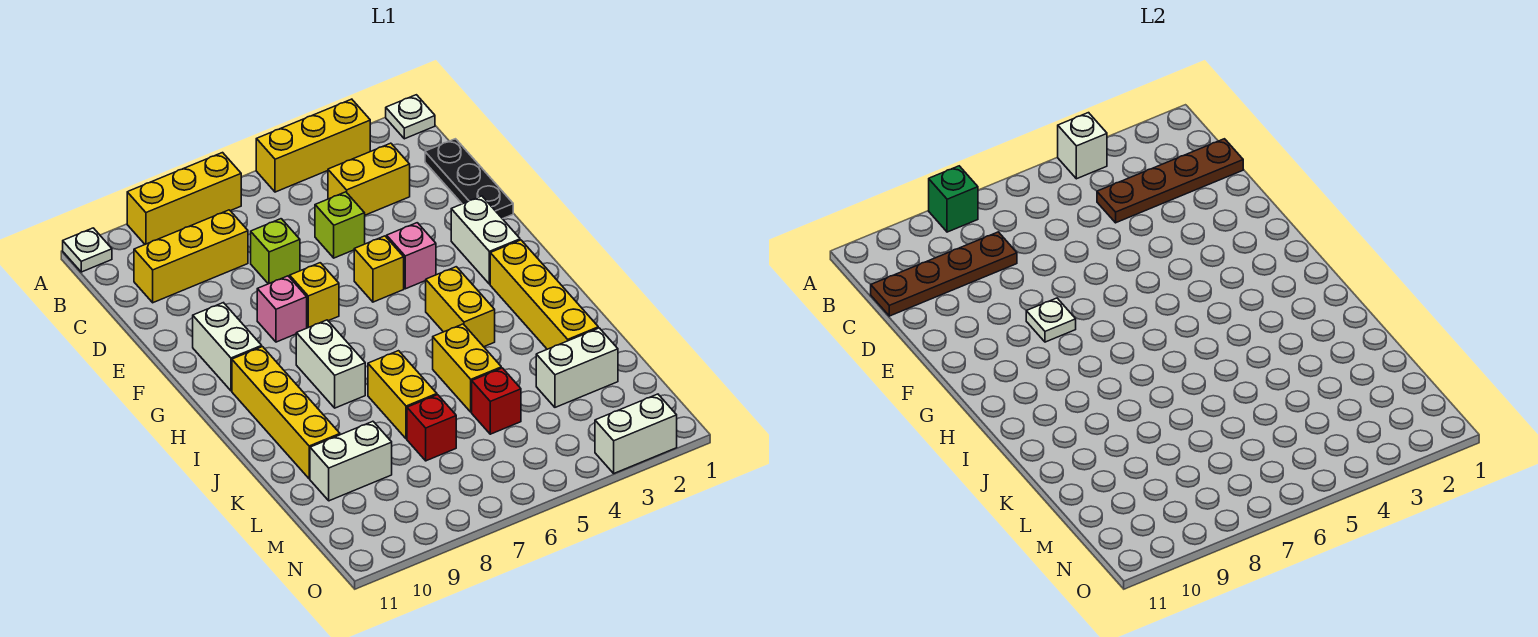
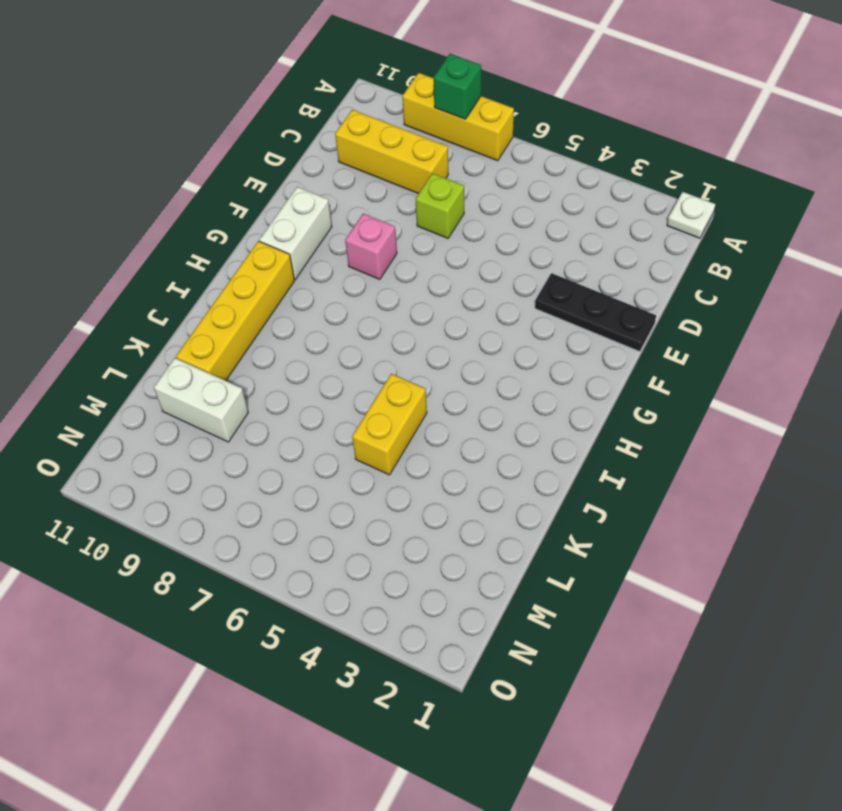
black 1x3 plate [535,273,656,351] -> black 1x3 plate turned to [425,139,513,219]
none -> yellow 1x3 brick [256,99,370,192]
none -> white 1x1 plate [63,228,112,272]
none -> yellow 1x2 brick [328,143,410,215]
none -> lime 1x1 brick [315,192,365,258]

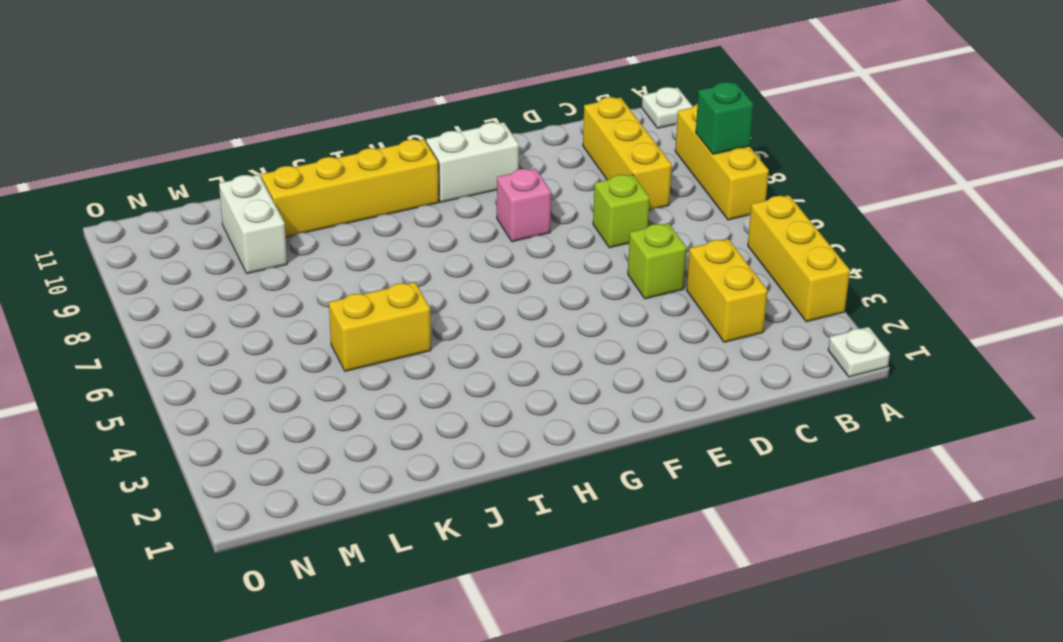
none -> black 1x3 plate [425,139,513,219]
none -> white 1x2 brick [451,196,520,284]
none -> pink 1x1 brick [387,223,436,289]
none -> yellow 1x1 brick [354,236,404,302]

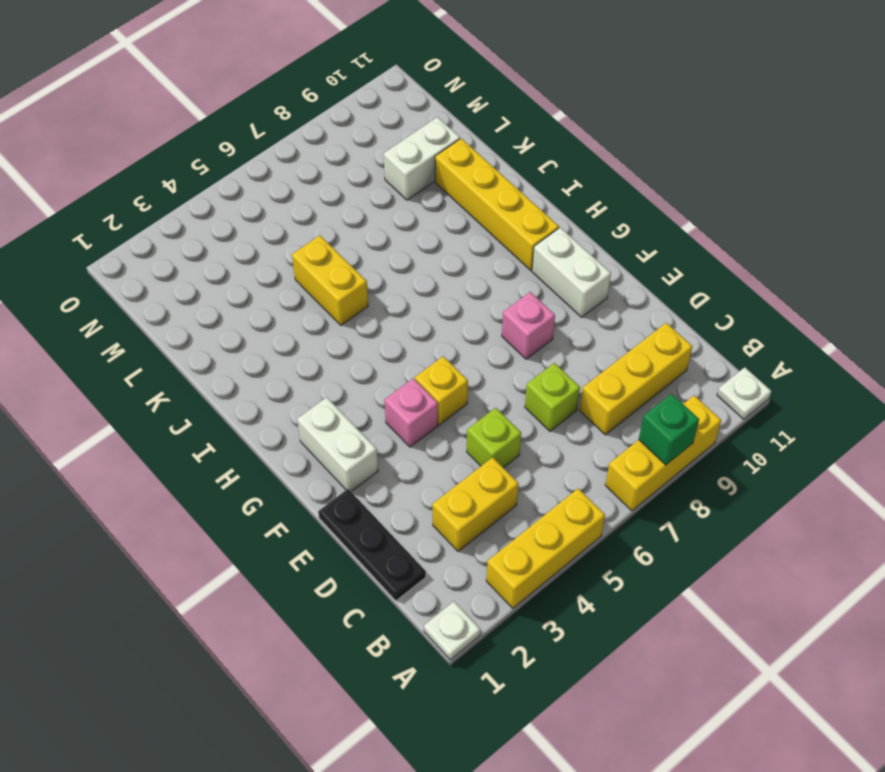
none -> yellow 1x1 brick [290,263,339,328]
none -> yellow 1x4 brick [490,240,598,349]
none -> yellow 1x2 brick [426,267,495,347]
none -> white 1x2 brick [296,320,365,408]

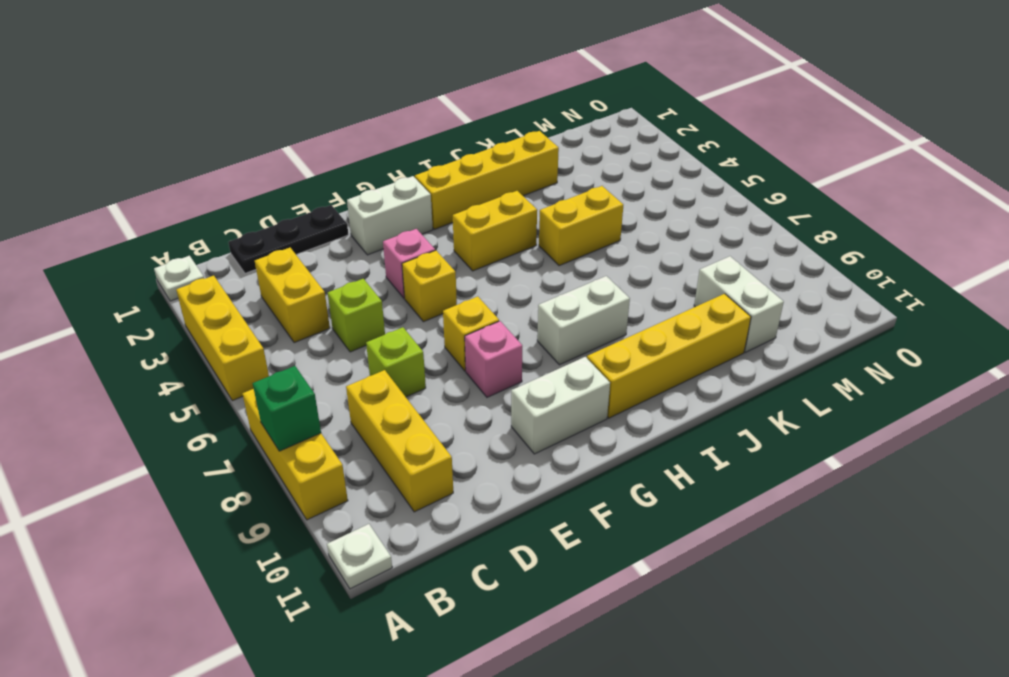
none -> yellow 1x2 brick [368,351,437,439]
none -> white 1x2 brick [536,328,618,407]
none -> red 1x1 brick [472,368,521,434]
none -> red 1x1 brick [407,395,456,461]

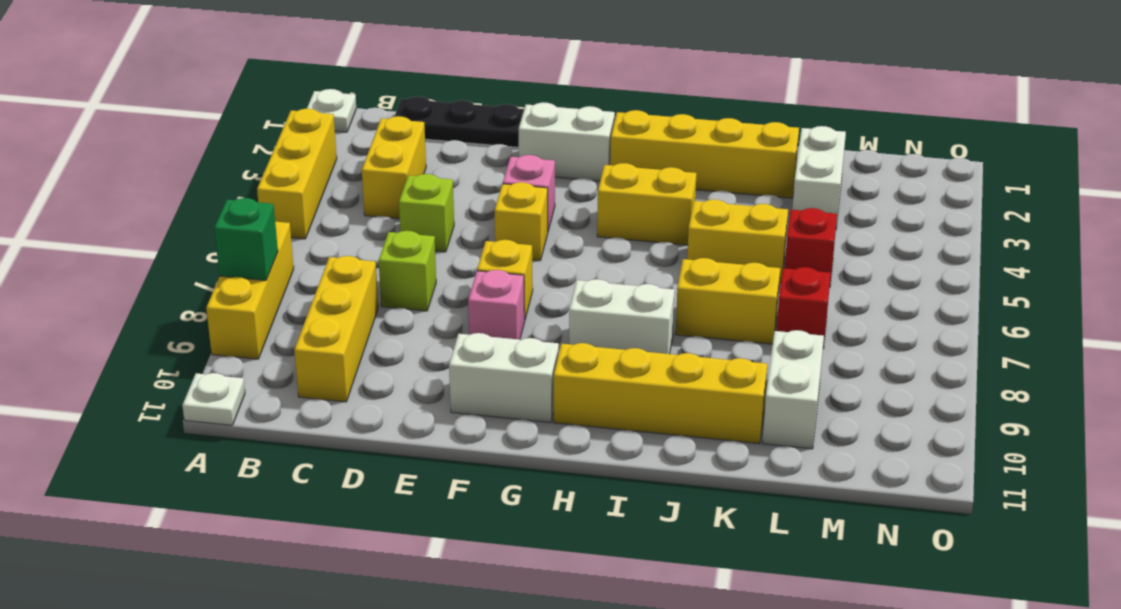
none -> white 1x2 brick [595,394,677,473]
none -> white 1x1 brick [1058,113,1107,179]
none -> brown 1x4 plate [1097,139,1243,223]
none -> brown 1x4 plate [871,232,1017,316]

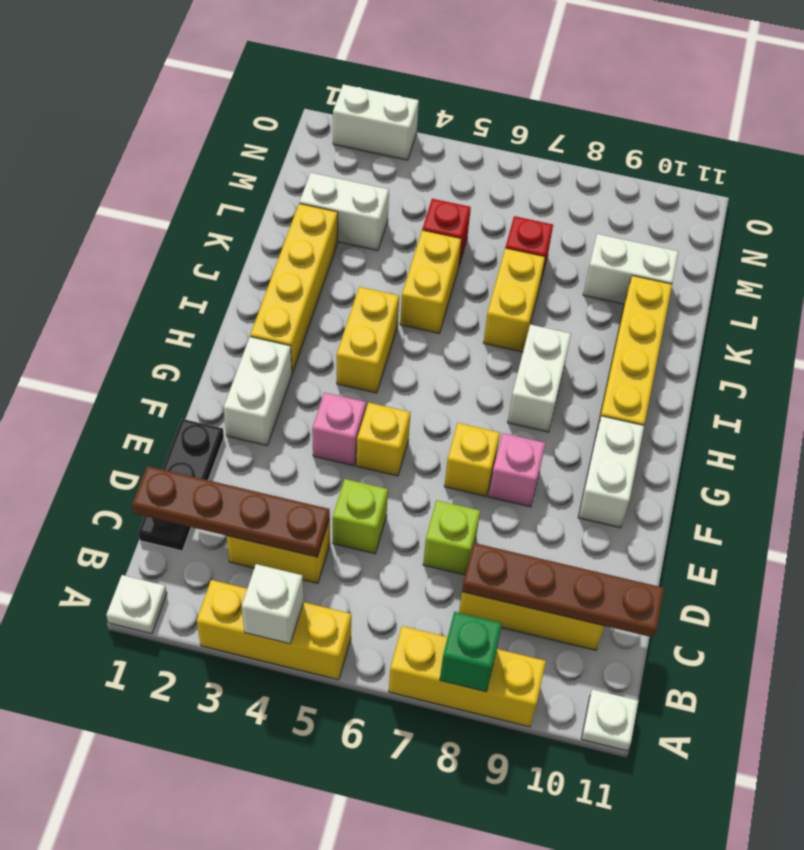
none -> white 1x1 plate [1026,298,1076,342]

